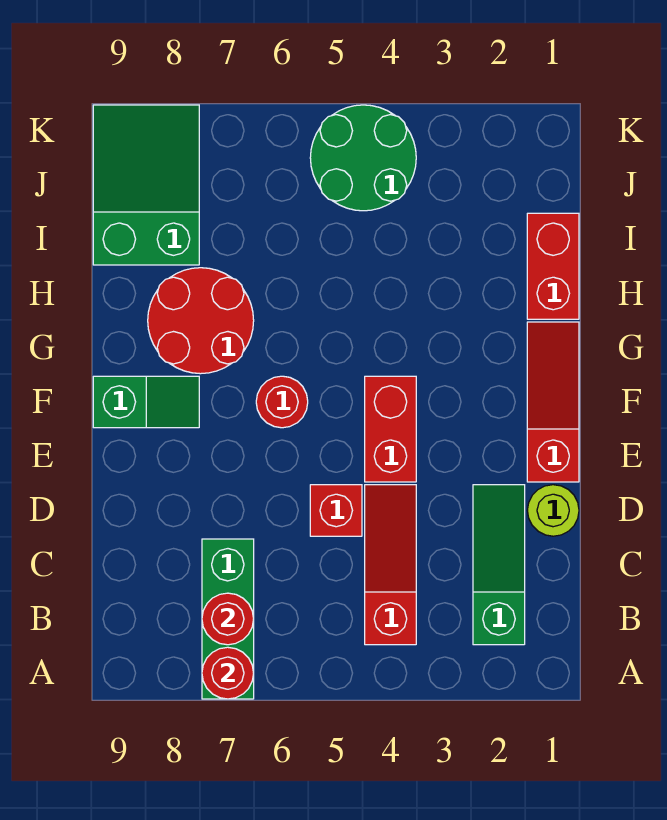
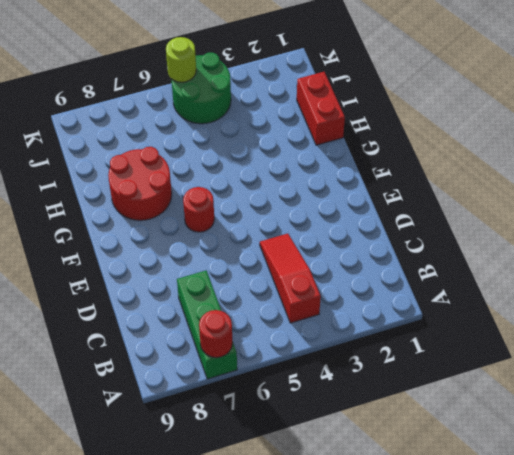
lime 1x1 round brick [166,37,196,82] -> lime 1x1 round brick moved to [527,485,579,536]
none -> green 1x3 slope [473,485,525,645]
none -> red 1x1 brick [310,485,362,536]
none -> red 1x3 slope [527,322,579,482]

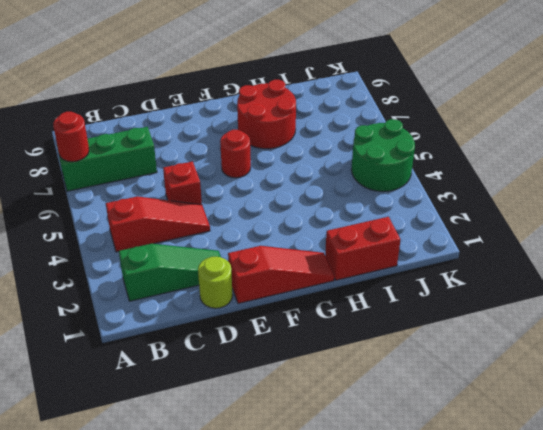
none -> red 1x2 brick [365,376,416,482]
none -> green 1x2 slope [93,376,199,428]
none -> green 2x3 slope [93,105,199,265]

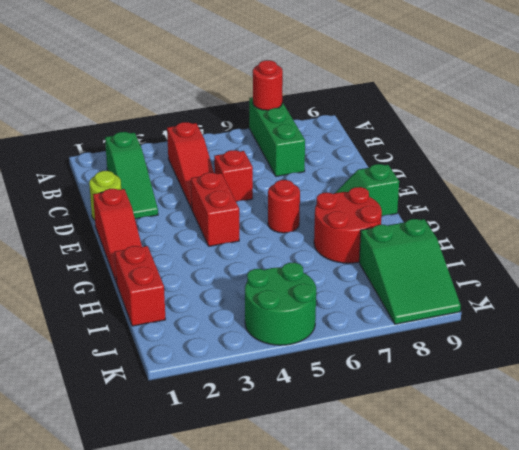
none -> red 1x1 round brick [202,593,254,645]

